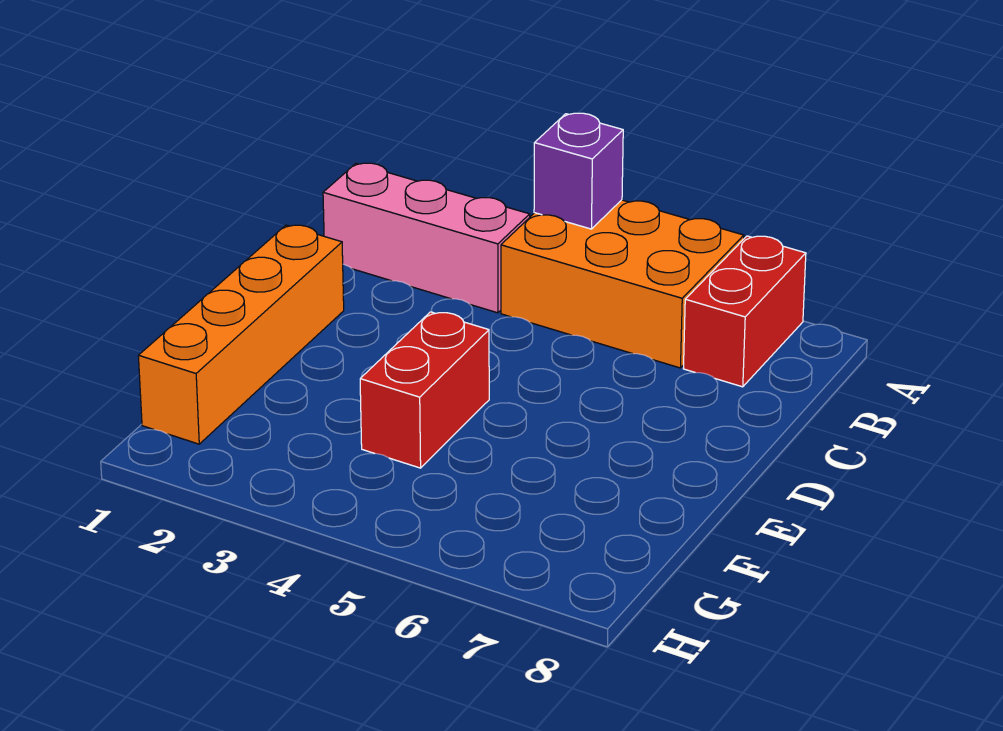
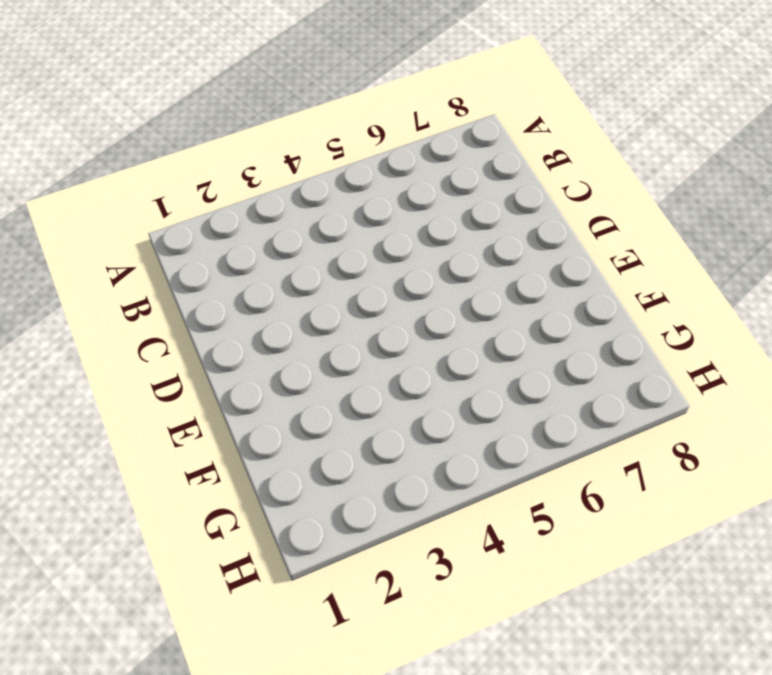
none -> orange 2x3 brick [501,200,744,368]
none -> red 1x2 brick [683,236,806,387]

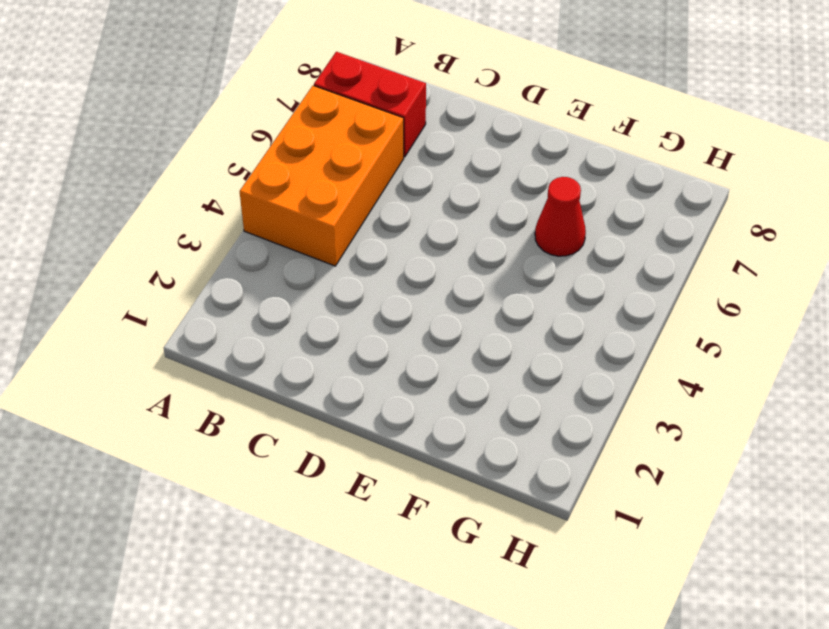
red 1x1 cone [535,177,586,256] -> none
none -> pink 1x3 brick [323,163,530,313]
none -> orange 1x4 brick [138,225,344,444]

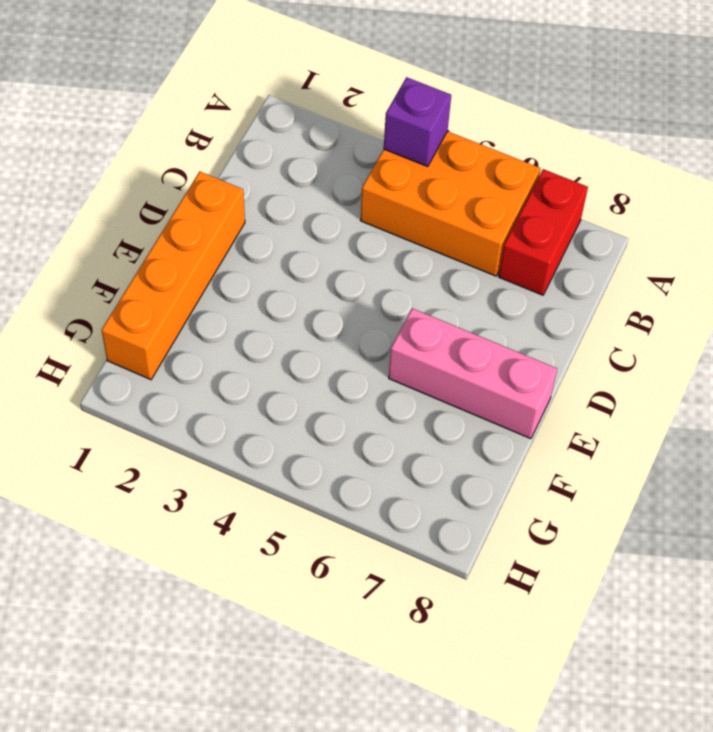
pink 1x3 brick [389,308,557,439] -> pink 1x3 brick moved to [323,163,530,313]
none -> red 1x2 brick [360,312,489,468]

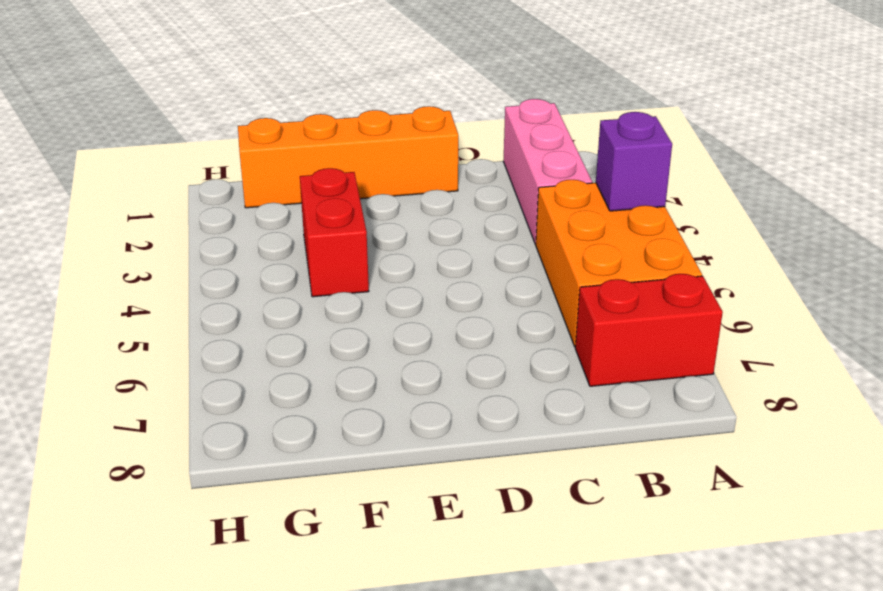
red 1x2 brick [300,168,369,297] -> red 1x2 brick turned to [360,312,489,468]

